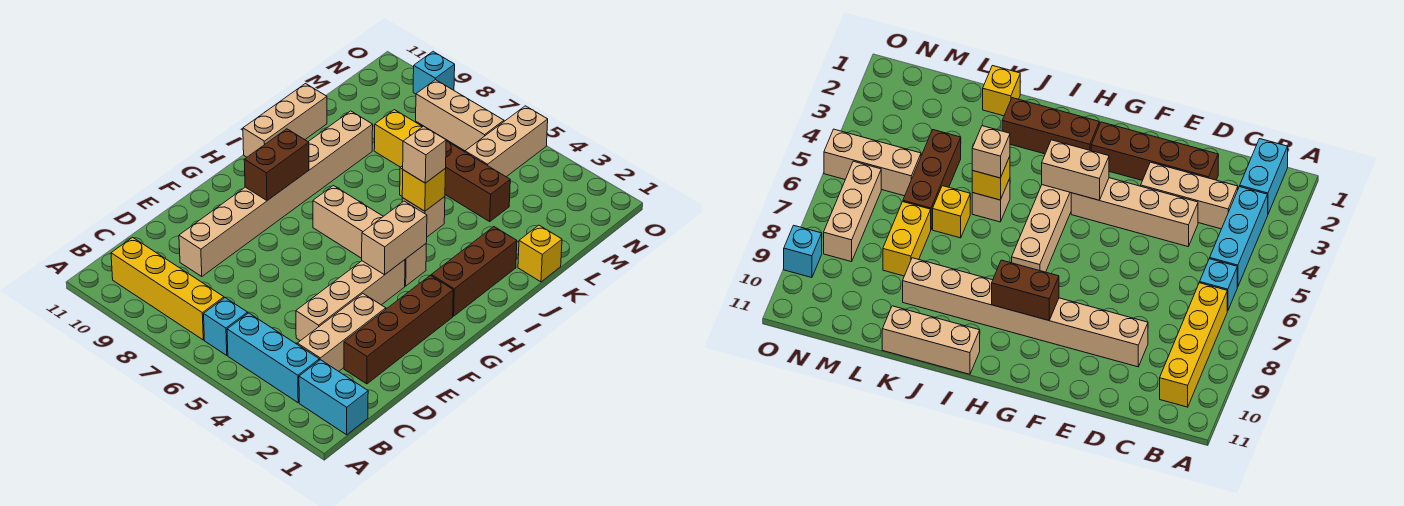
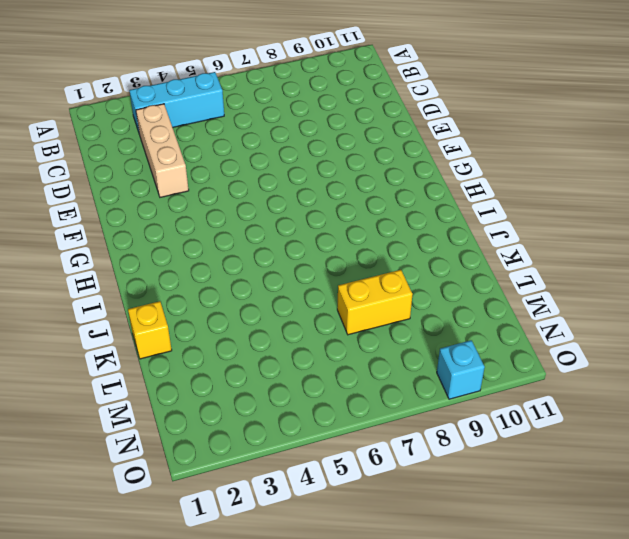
none -> cyan 1x2 brick [299,360,368,435]
none -> cyan 1x1 brick [204,298,248,355]
none -> yellow 1x4 brick [111,237,224,340]

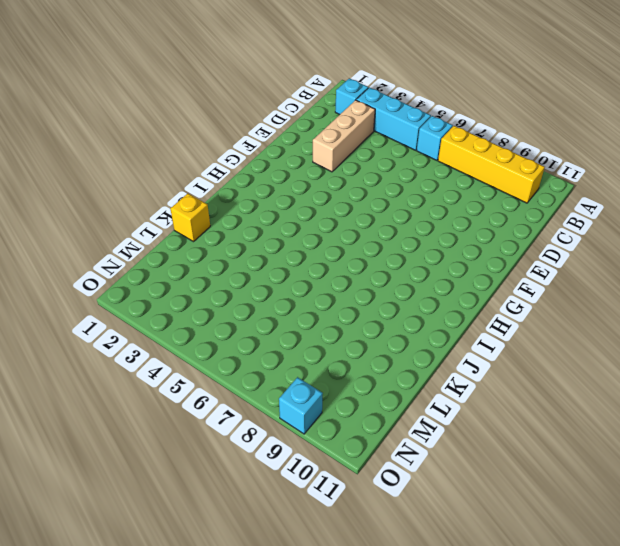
cyan 1x1 brick [335,78,368,115] -> cyan 1x2 brick [299,360,368,435]
none -> brown 1x4 brick [344,275,453,384]
none -> tan 1x4 brick [296,260,405,341]
none -> tan 1x8 brick [179,111,373,277]

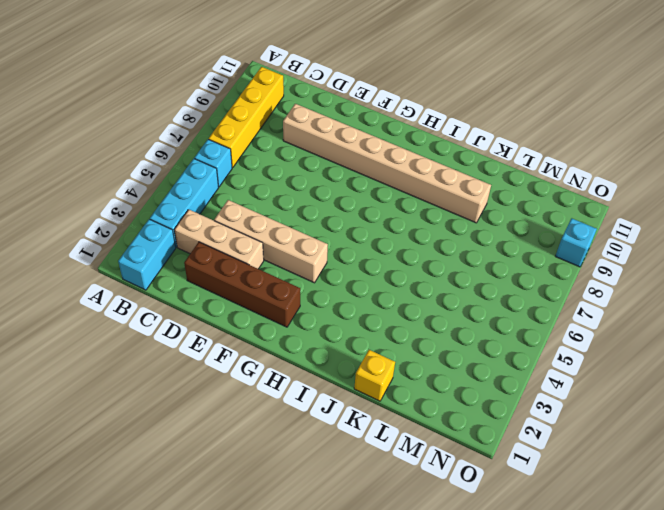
none -> brown 1x3 brick [431,227,517,316]
none -> tan 1x4 brick [313,186,426,286]
none -> tan 1x3 brick [243,84,327,157]

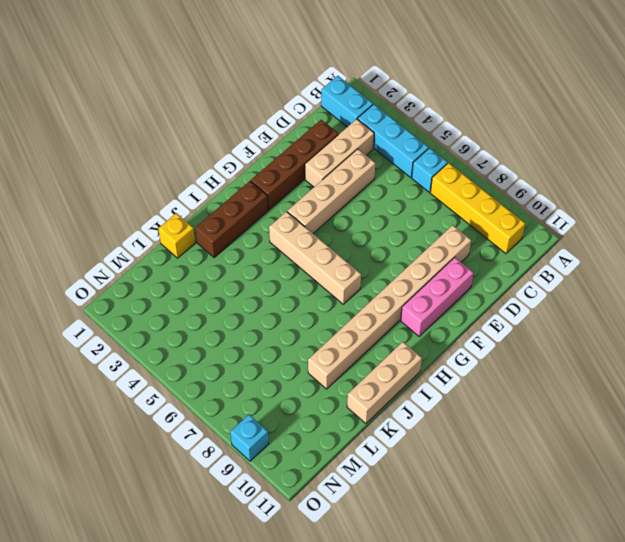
pink 1x3 brick [401,257,474,336] -> none
none -> tan 1x1 brick [402,197,445,237]
none -> yellow 1x1 brick [933,186,970,238]
none -> brown 1x3 brick [445,141,510,221]

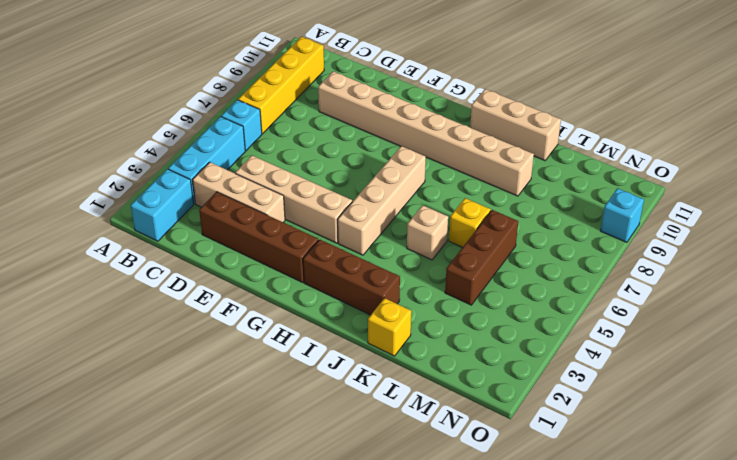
none -> yellow 1x2 brick [374,110,423,167]
none -> tan 1x3 brick [465,106,548,177]
none -> tan 1x3 brick [416,80,504,151]

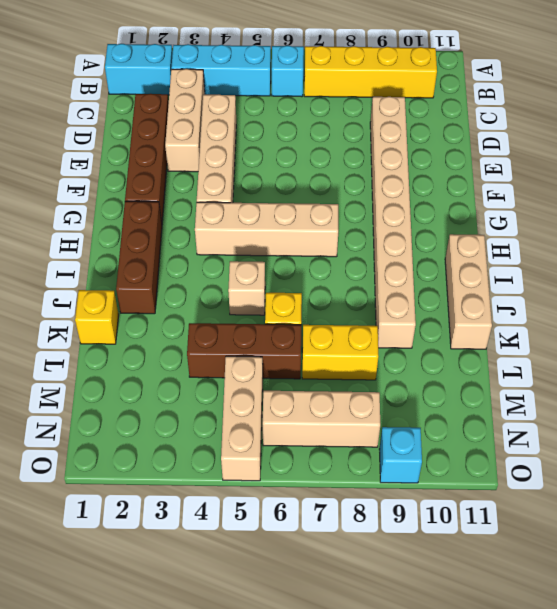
none -> tan 1x2 brick [362,201,427,275]
none -> brown 1x2 brick [244,129,309,201]
none -> yellow 1x1 brick [402,169,446,211]

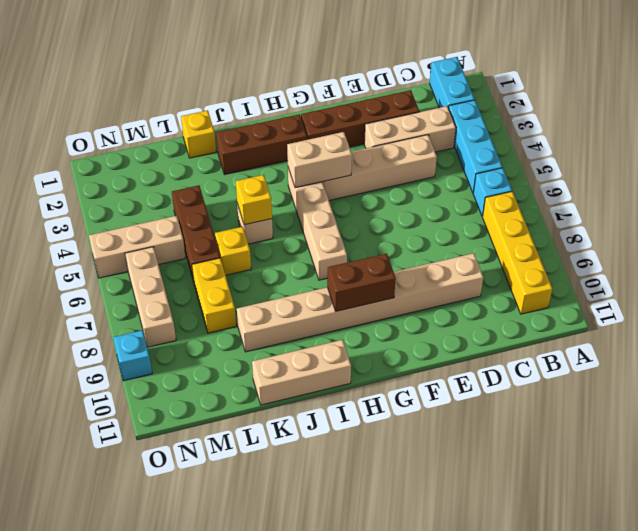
none -> tan 1x1 brick [403,126,446,183]

